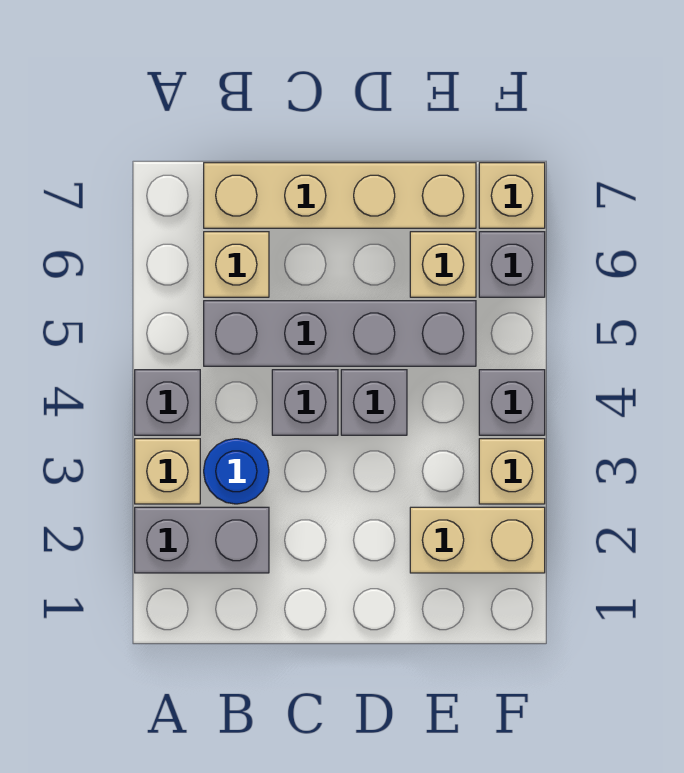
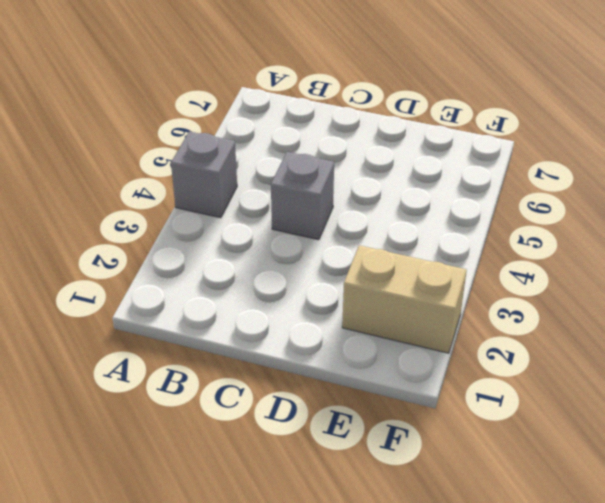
none -> grey 1x2 brick [135,507,269,573]
none -> tan 1x1 brick [135,439,200,504]
none -> blue 1x1 round brick [204,439,269,504]

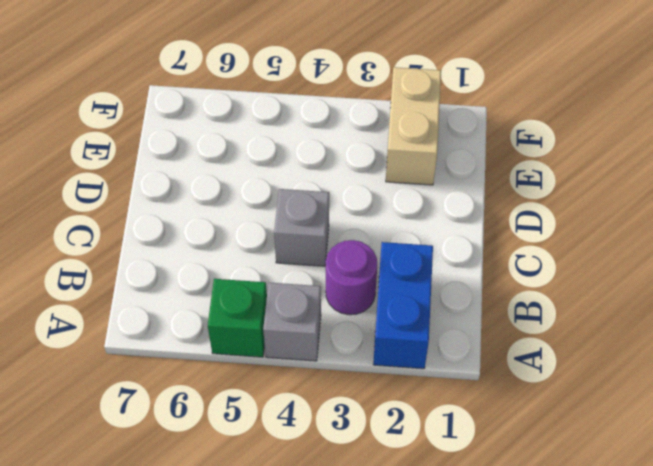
blue 1x2 brick [373,242,433,369] -> grey 1x2 brick [135,507,269,573]
green 1x1 brick [208,279,267,357] -> none
purple 1x1 round brick [325,240,377,315] -> blue 1x1 round brick [204,439,269,504]
none -> tan 1x1 brick [135,439,200,504]
none -> grey 1x4 brick [204,301,476,366]
none -> tan 1x1 brick [204,232,269,297]

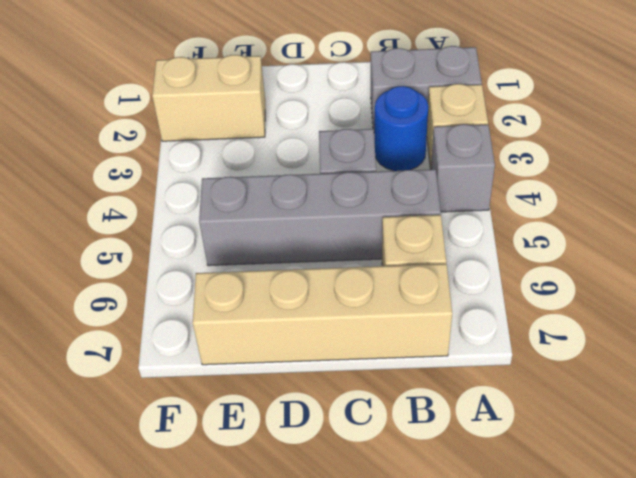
none -> grey 1x1 brick [341,370,407,435]
none -> tan 1x1 brick [410,232,476,297]
none -> tan 1x1 brick [479,439,545,504]

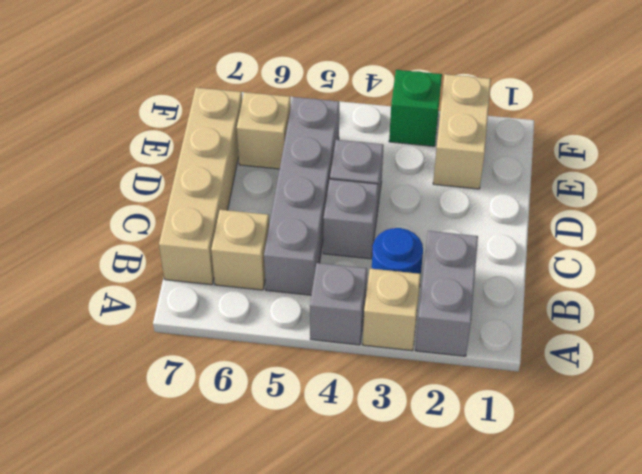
green 1x1 brick [389,70,442,146] -> tan 1x1 brick [479,439,545,504]
none -> grey 1x1 brick [479,370,545,435]
none -> grey 1x1 brick [479,232,545,297]
none -> tan 1x1 brick [479,163,545,228]

